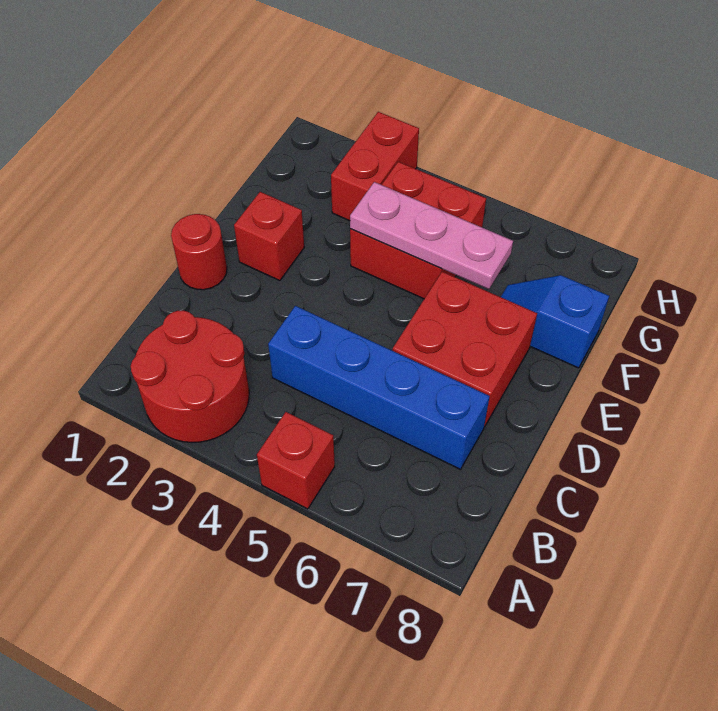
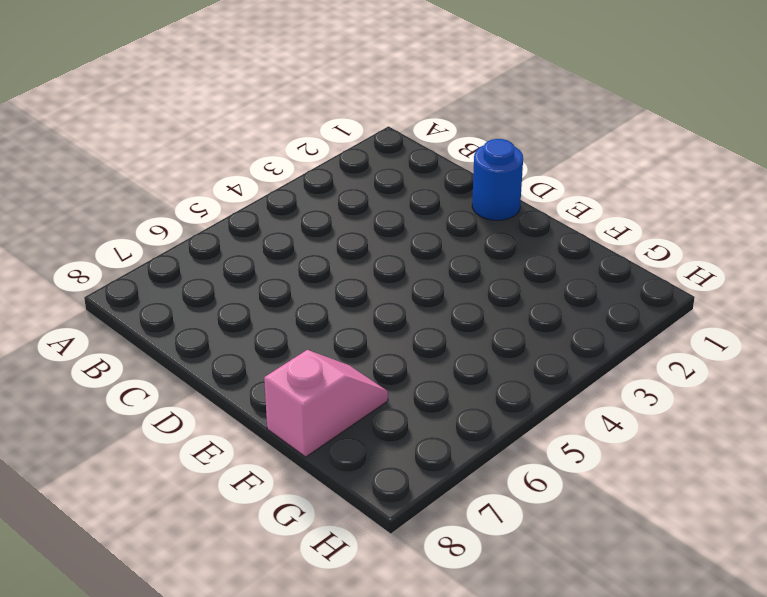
blue 1x1 round brick [472,139,523,220] -> red 1x1 round brick [171,214,227,290]
pink 1x2 slope [264,350,388,457] -> blue 1x2 slope [501,275,609,368]
none -> red 2x2 round brick [131,311,249,443]
none -> red 1x1 brick [257,412,335,509]

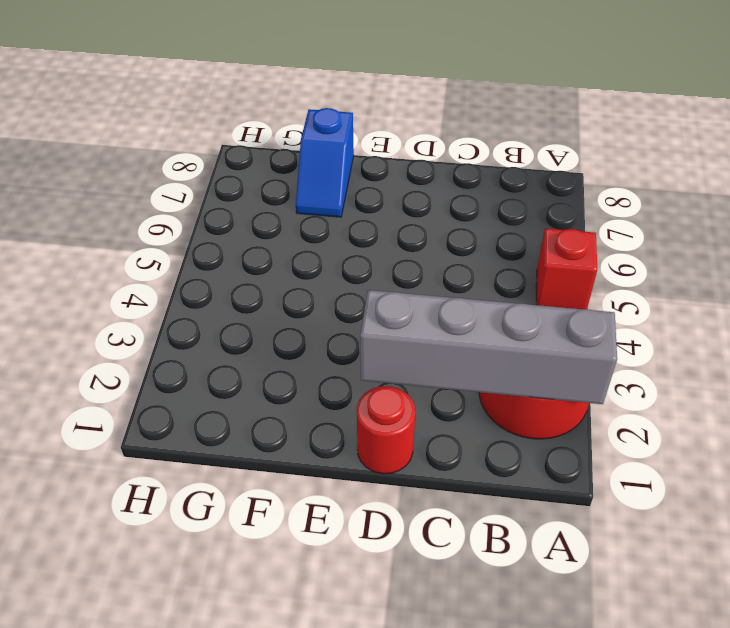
grey 1x4 brick [360,290,617,404] -> none
none -> blue 1x4 brick [268,306,490,469]
none -> red 2x2 brick [392,272,537,427]

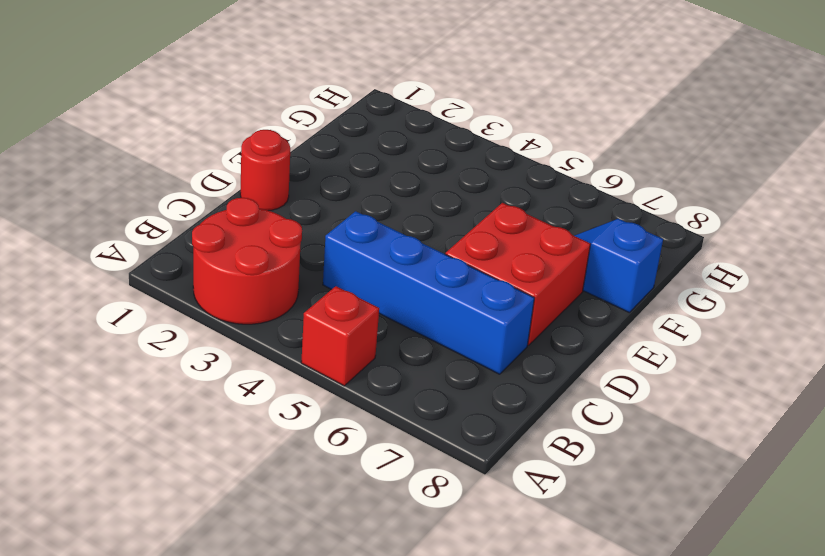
none -> red 1x1 brick [234,192,304,281]
none -> red 2x2 brick [350,162,486,299]

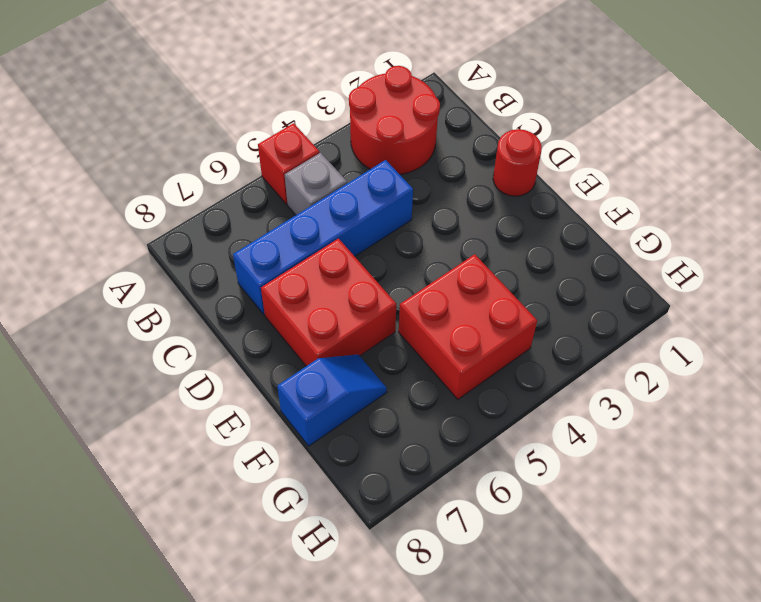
grey 1x1 brick [285,153,347,215] -> none
none -> red 1x1 brick [234,192,304,281]
none -> red 1x2 brick [331,112,419,221]

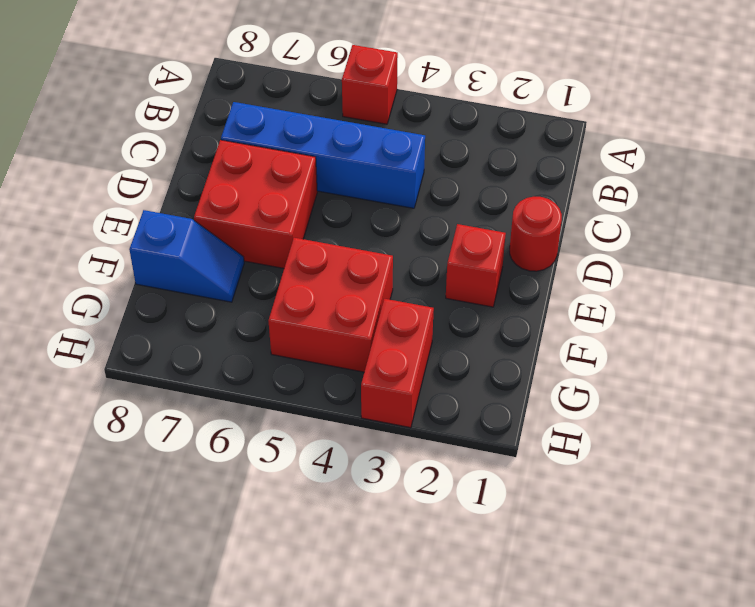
none -> red 2x2 round brick [131,311,249,443]
none -> pink 1x3 plate [350,182,513,289]

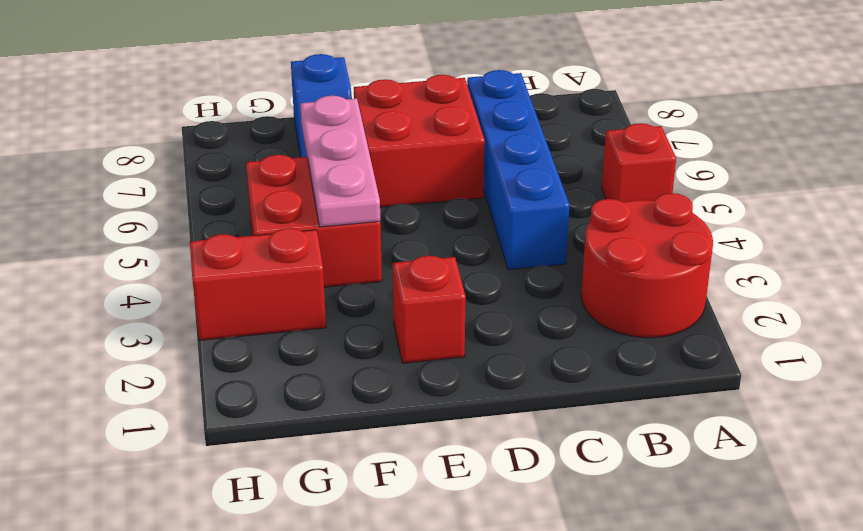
none -> red 1x1 round brick [171,214,227,290]

